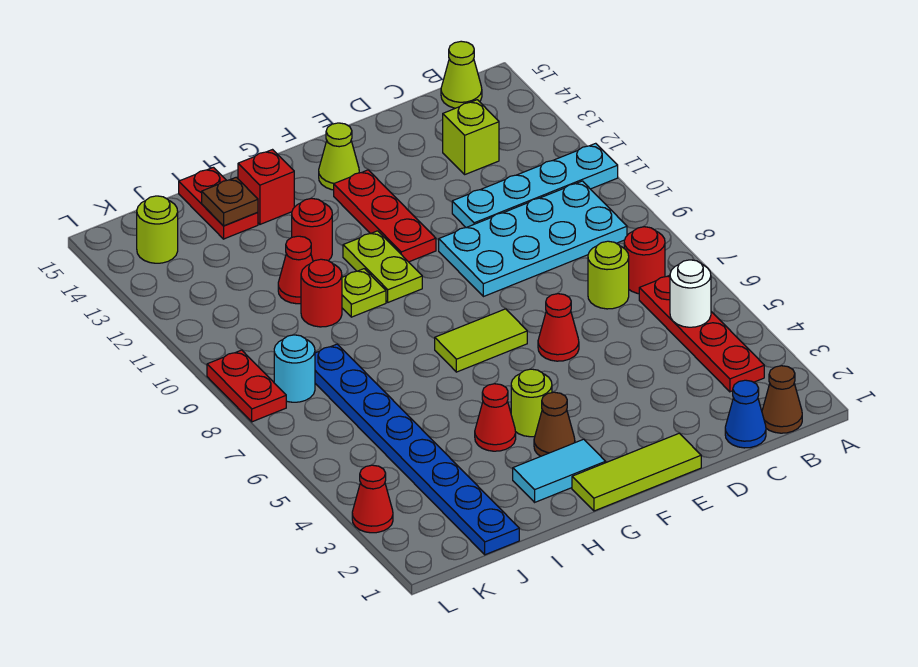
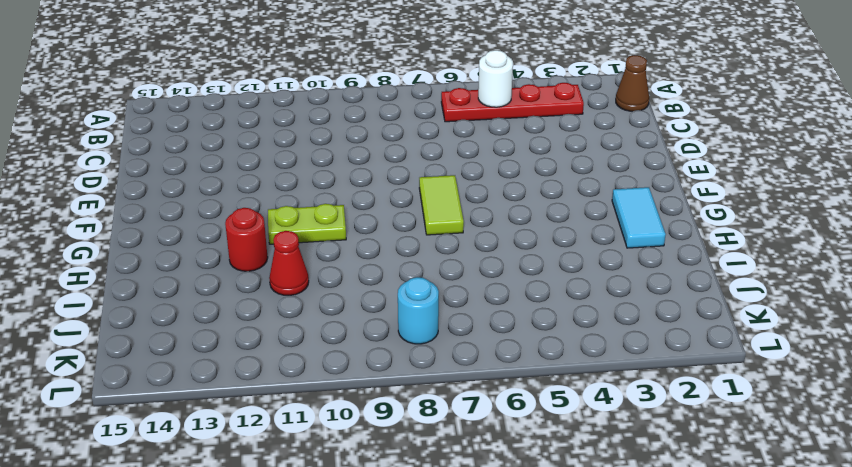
none -> cyan 1x4 plate [452,143,618,228]
none -> red 1x1 round brick [624,227,665,294]
none -> cyan 2x4 plate [439,181,627,297]
none -> lime 1x1 cone [441,41,482,108]

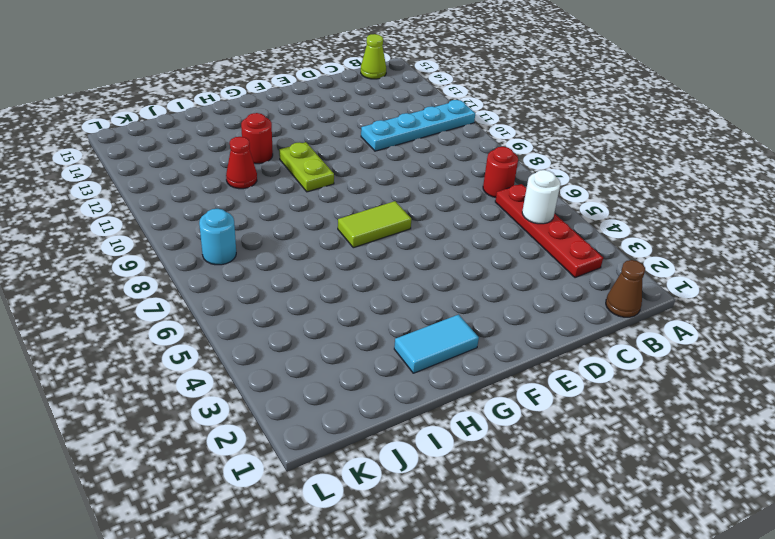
none -> cyan 2x4 plate [439,181,627,297]
none -> blue 1x1 cone [725,380,766,448]
none -> lime 1x1 round brick [588,241,629,309]
none -> lime 1x1 brick [443,100,499,174]

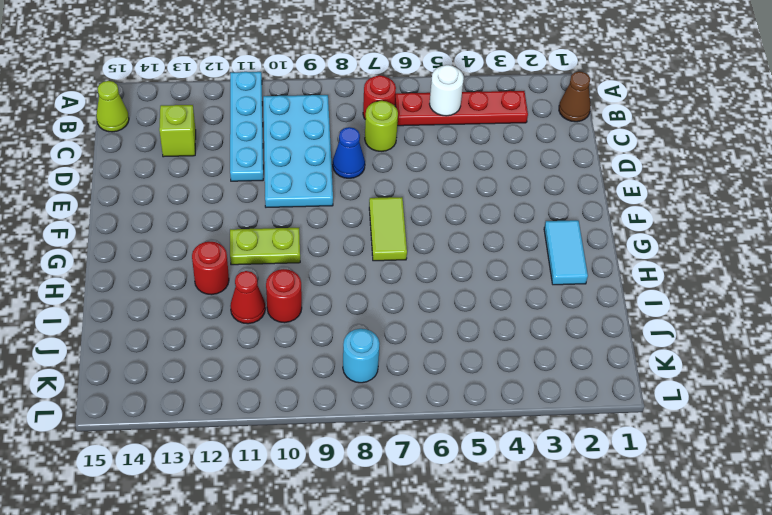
blue 1x1 cone [333,127,365,178] -> blue 1x1 cone moved to [725,380,766,448]
none -> lime 1x3 tile [572,433,701,511]
none -> red 1x1 cone [538,294,579,361]
none -> red 1x3 plate [334,170,436,262]
none -> lime 1x1 cone [319,123,359,190]

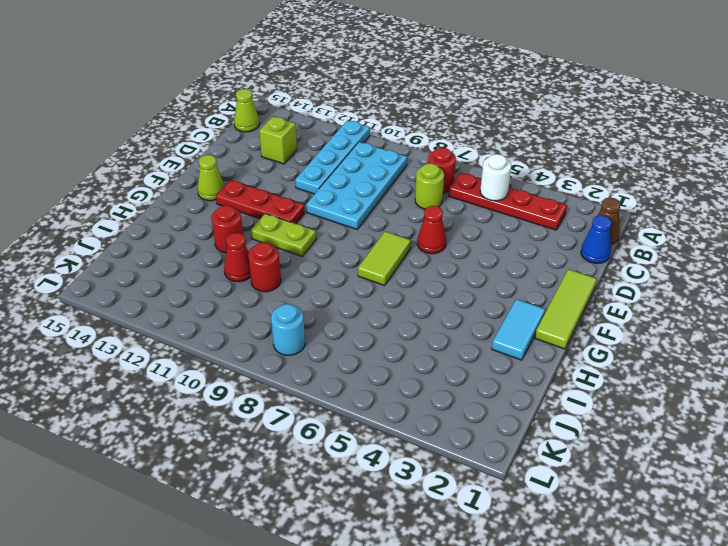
none -> brown 1x1 cone [534,392,575,456]
none -> lime 1x1 round brick [511,369,552,437]
none -> red 1x1 cone [475,384,516,451]
none -> lime 1x1 plate [342,269,386,317]

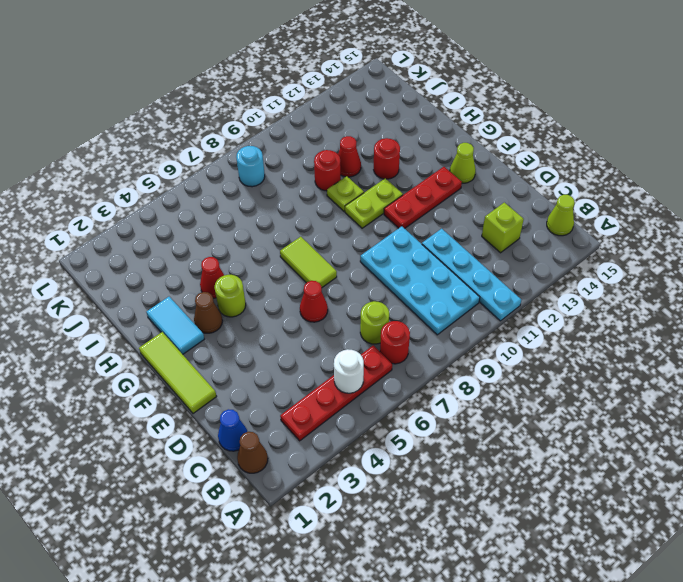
none -> red 1x1 brick [238,150,294,224]
none -> red 1x2 plate [179,167,258,239]
none -> blue 1x8 plate [315,344,519,555]
none -> lime 1x1 round brick [137,196,178,263]

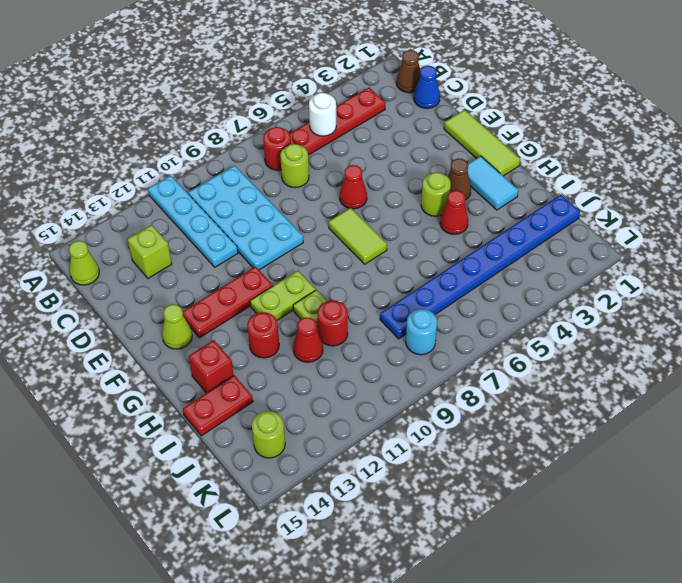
none -> red 1x1 cone [352,465,393,533]
none -> red 1x2 plate [207,350,286,422]
none -> brown 1x1 plate [202,177,258,226]

